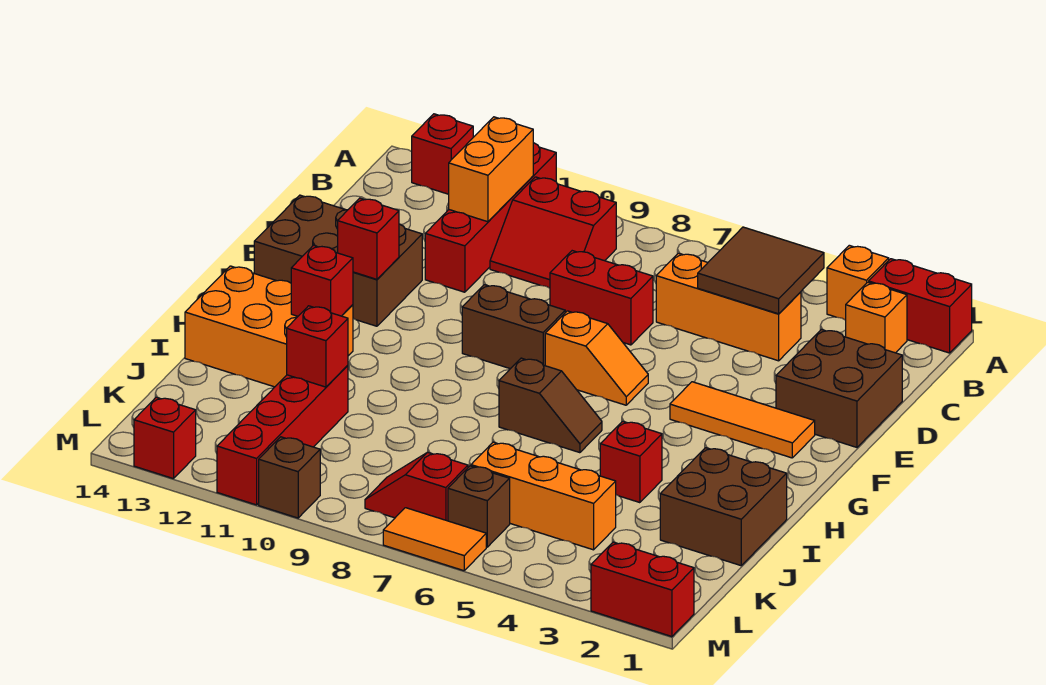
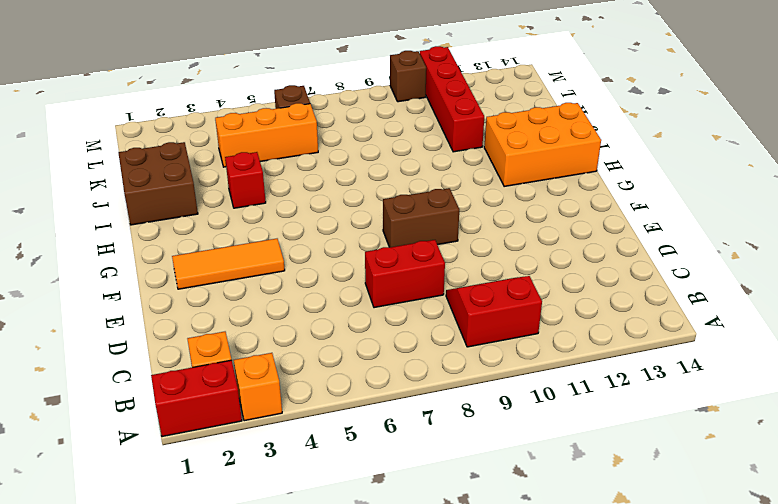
none -> red 1x4 brick [425,143,556,292]
none -> red 1x1 brick [412,114,473,194]
none -> orange 1x3 brick [656,253,801,361]
none -> brown 2x2 brick [776,329,902,447]

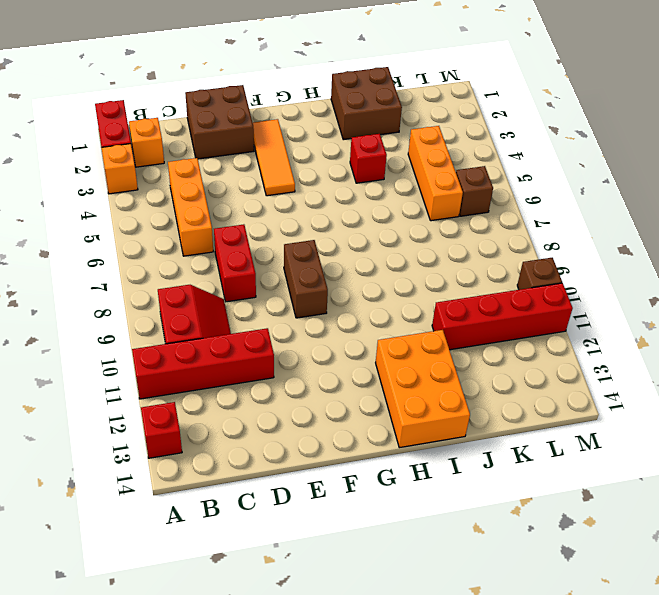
none -> brown 2x3 brick [254,195,422,326]
none -> orange 1x2 slope [545,311,648,405]
none -> brown 1x2 slope [499,358,602,453]
none -> red 1x2 slope [365,452,468,521]

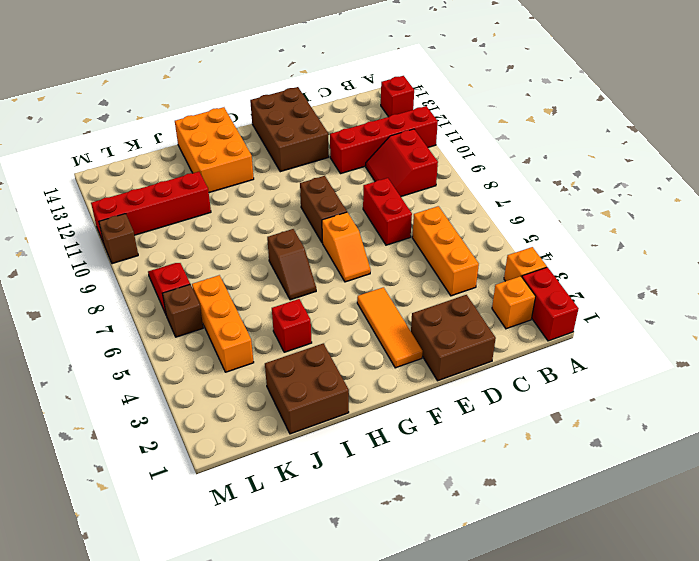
none -> red 1x2 brick [591,542,694,637]
none -> orange 1x2 tile [383,508,486,571]
none -> red 1x1 brick [134,397,196,479]
none -> brown 2x2 tile [698,227,824,314]

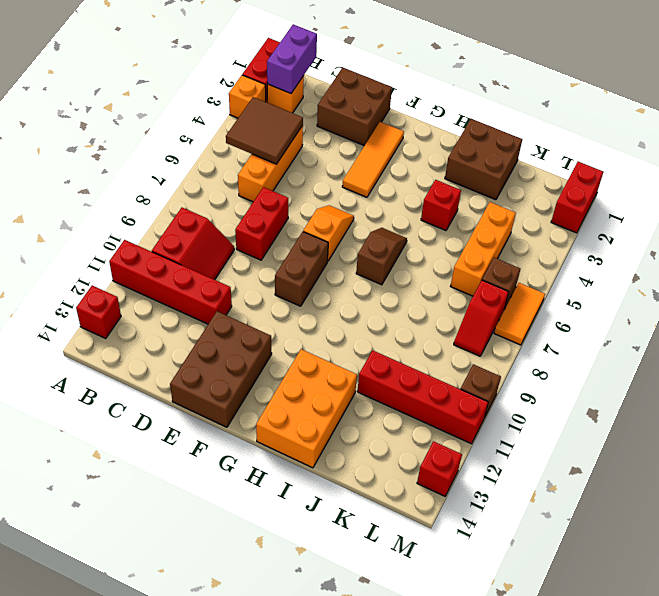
purple 1x2 brick [267,24,317,93] -> none
none -> orange 1x2 brick [449,117,533,222]
none -> red 1x1 brick [338,198,399,279]
none -> red 1x1 brick [291,245,353,316]
none -> red 1x1 brick [287,306,348,387]

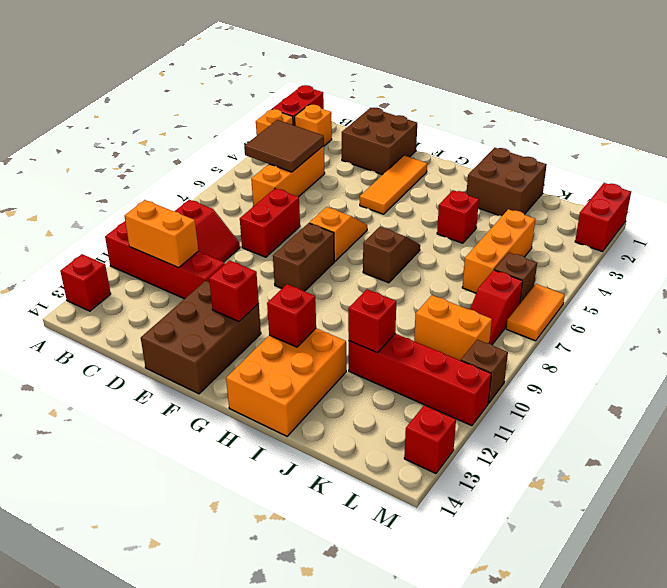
orange 1x2 brick [414,295,492,361] -> none

